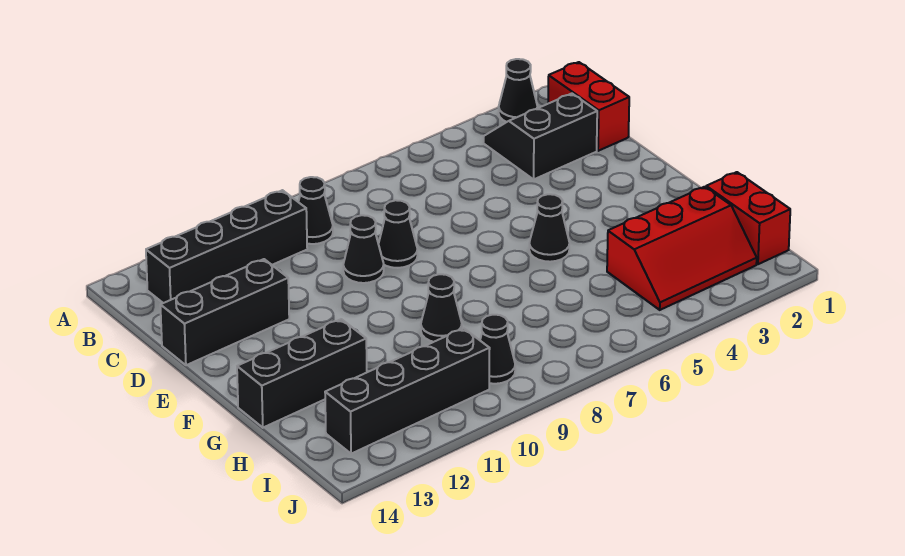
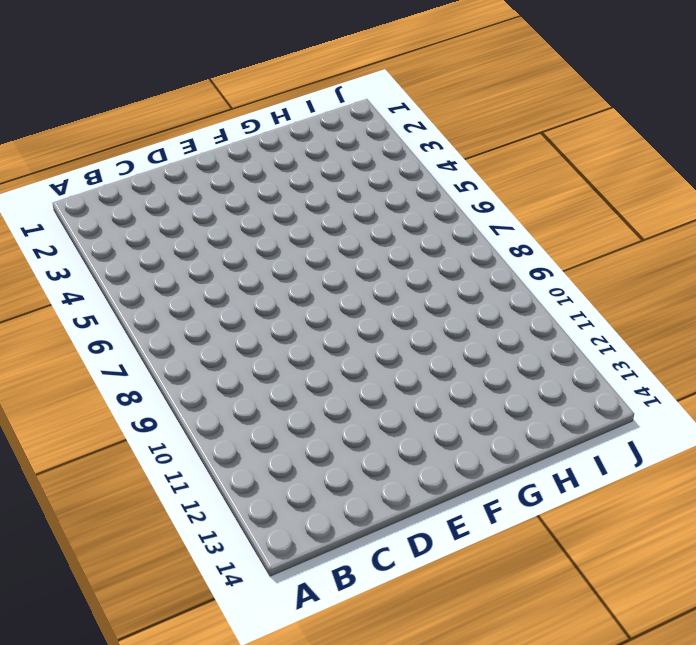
none -> black 1x1 cone [499,59,537,122]
none -> red 1x2 brick [548,62,629,151]
none -> black 2x2 slope [484,94,597,179]

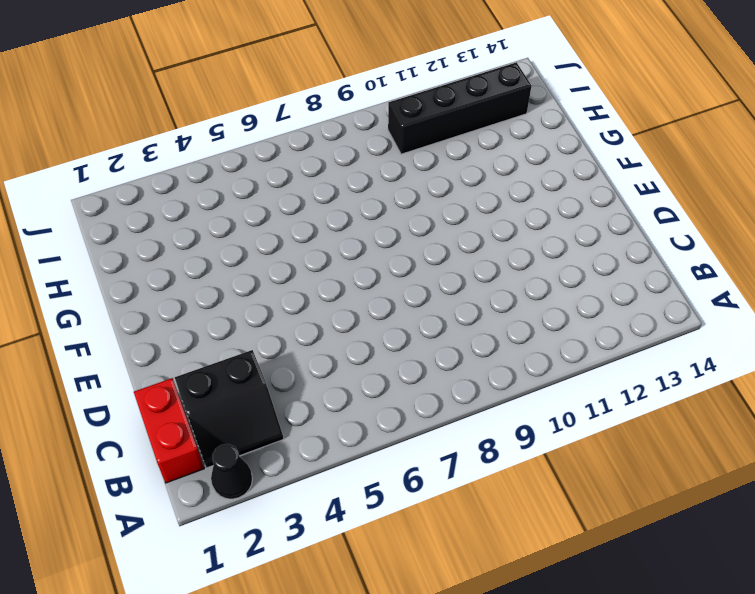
none -> black 1x1 cone [299,177,333,244]
none -> black 1x4 brick [146,190,307,303]
none -> black 1x1 cone [379,200,418,268]

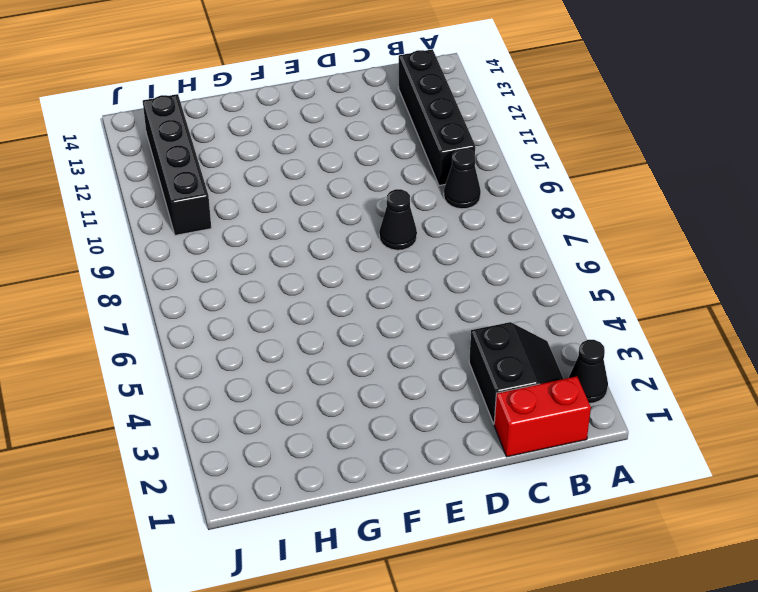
none -> black 1x1 cone [343,215,384,283]
none -> black 1x3 brick [160,259,289,365]
none -> black 1x1 cone [529,194,570,262]

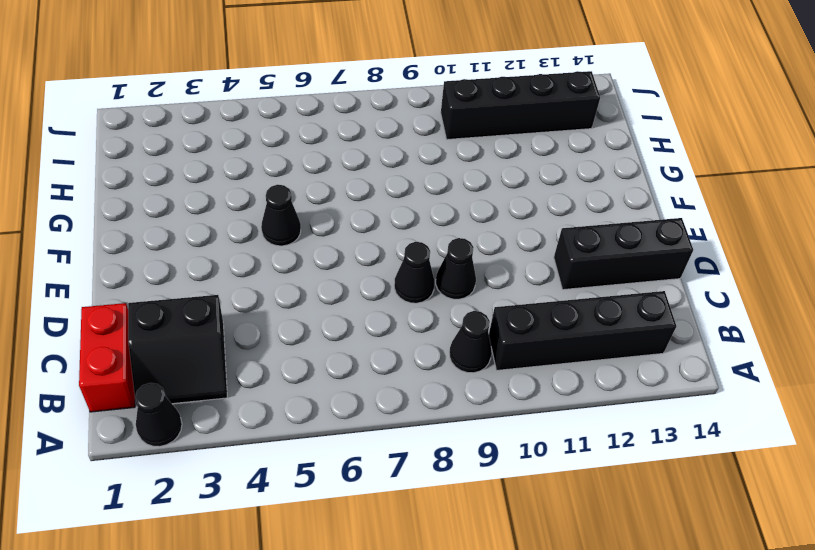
none -> black 1x1 cone [421,274,462,342]
none -> black 1x3 brick [237,319,367,428]
none -> red 1x2 brick [706,172,790,264]

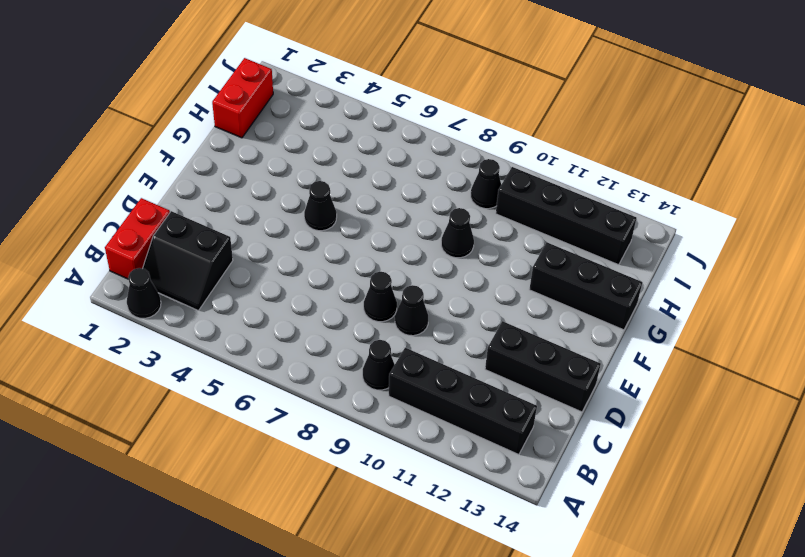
none -> red 2x3 slope [607,187,757,310]

